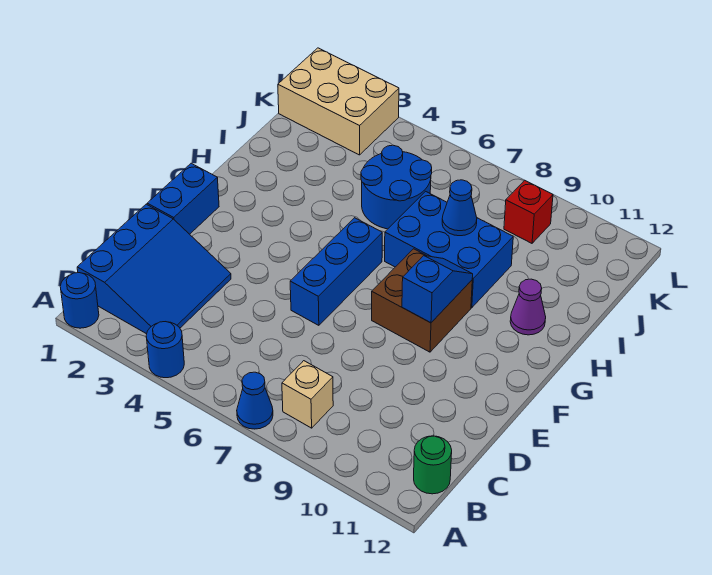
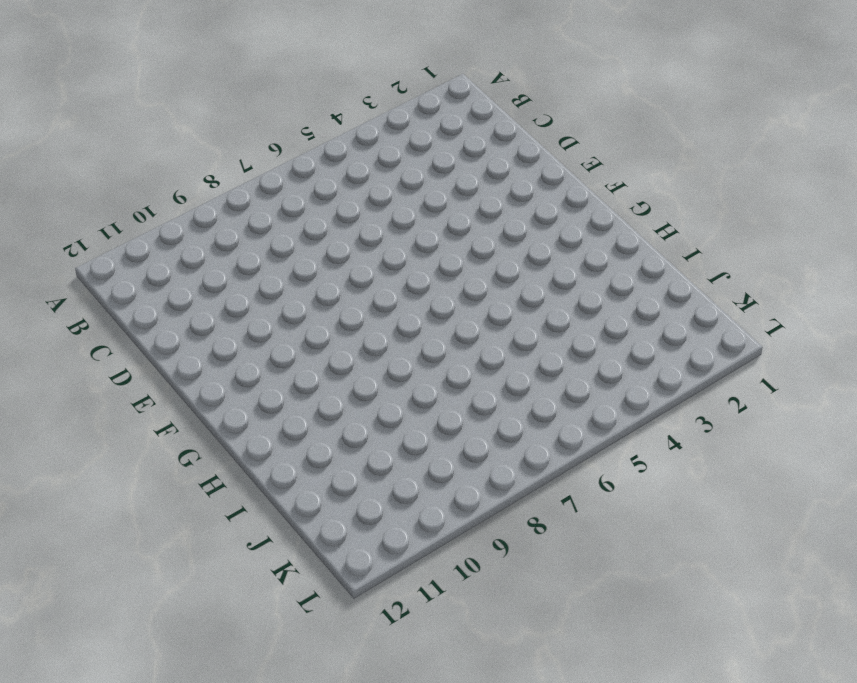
none -> blue 1x1 round brick [60,273,99,328]
none -> blue 1x1 round brick [146,322,184,378]
none -> blue 1x1 cone [237,372,273,429]

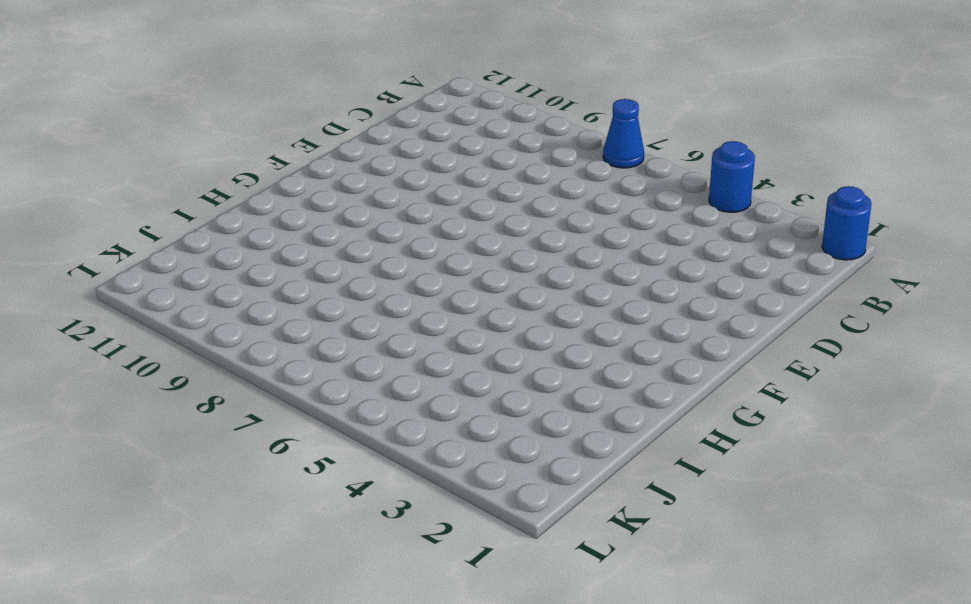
none -> blue 3x3 slope [77,204,231,334]
none -> tan 1x1 brick [282,361,333,428]
none -> green 1x1 round brick [414,436,452,494]

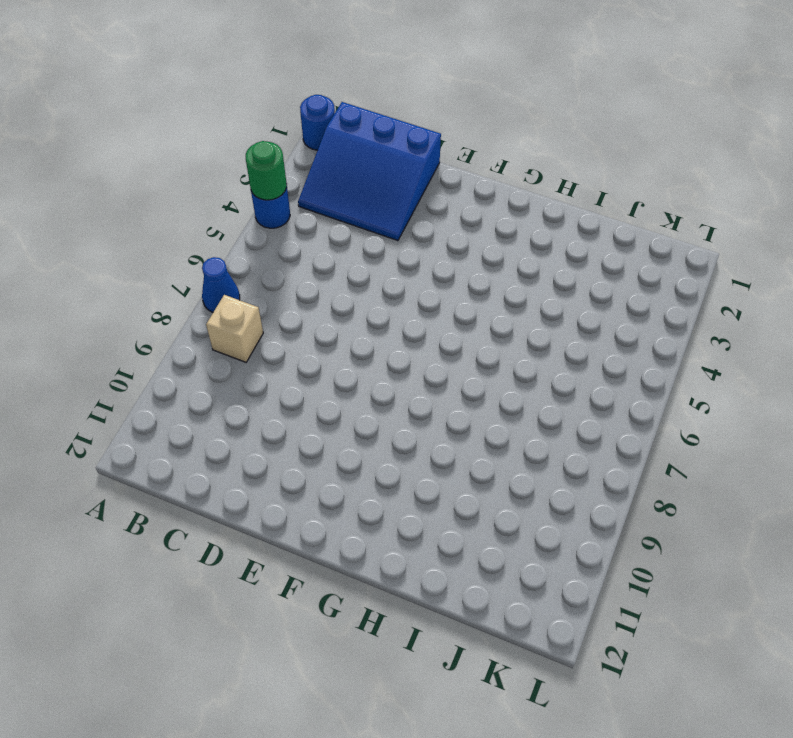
green 1x1 round brick [246,141,287,200] -> green 1x1 round brick moved to [414,436,452,494]
none -> blue 1x2 brick [147,163,219,234]
none -> blue 1x3 brick [290,218,382,325]
none -> brown 2x2 brick [372,249,472,352]

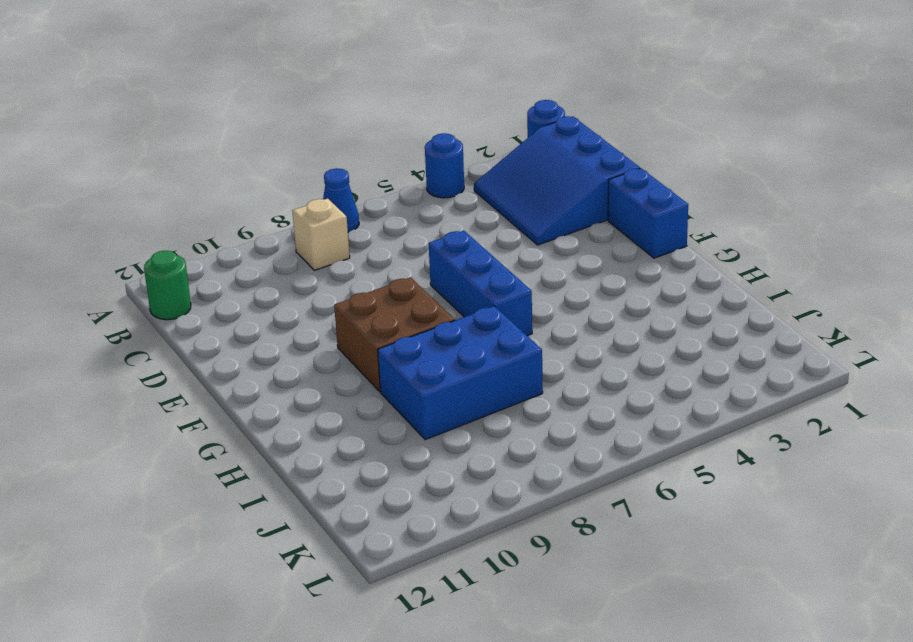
none -> purple 1x1 cone [510,279,546,335]
none -> blue 2x2 round brick [361,145,432,229]
none -> tan 2x3 brick [278,48,399,155]

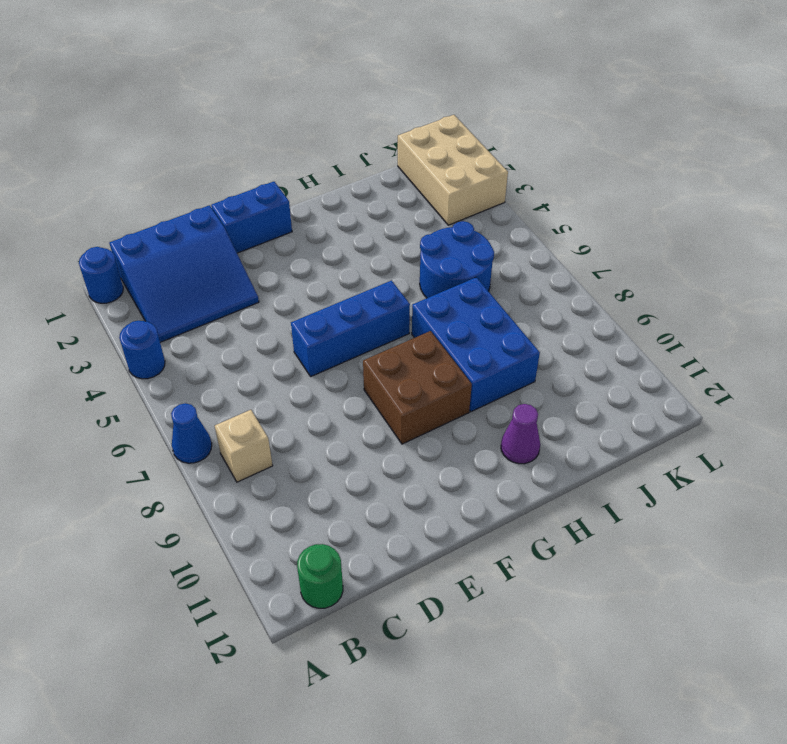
none -> red 1x1 brick [504,180,553,243]
none -> blue 1x2 slope [402,256,473,323]
none -> blue 1x1 cone [442,180,477,236]

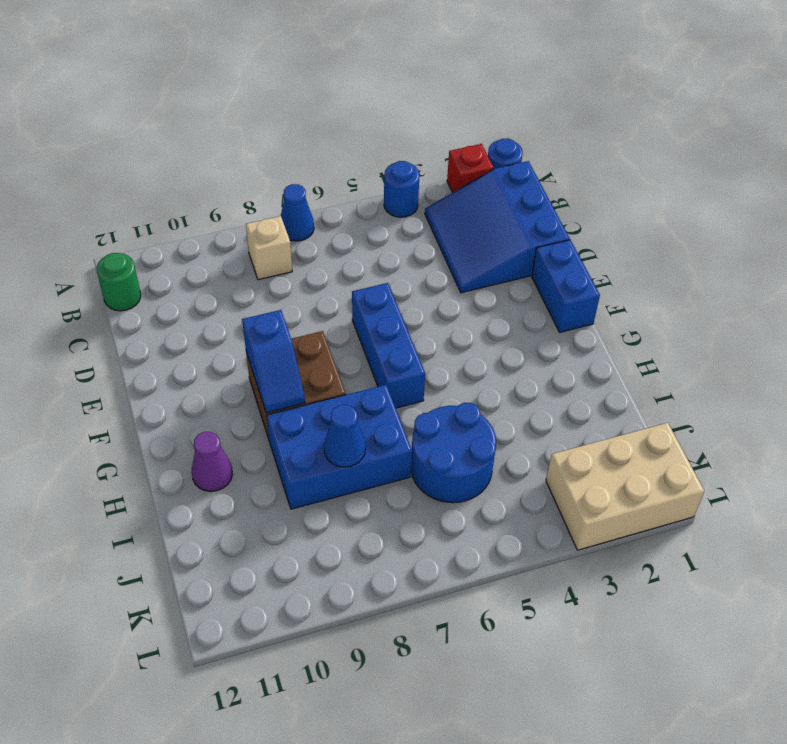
red 1x1 brick [447,144,494,193] -> red 1x1 brick moved to [504,180,553,243]

